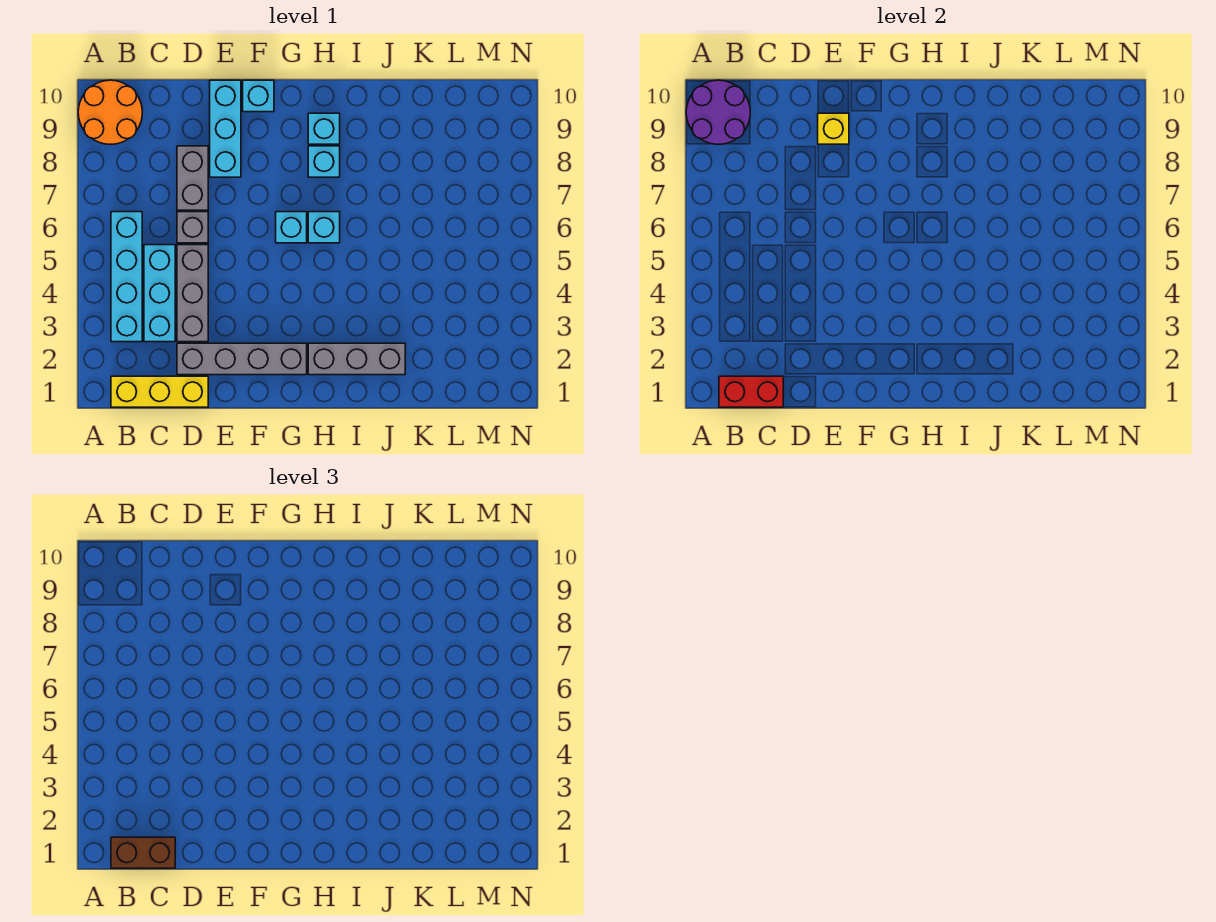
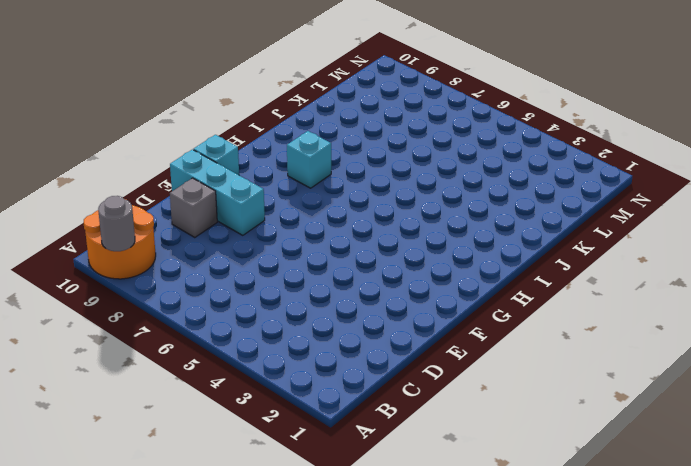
grey 1x1 round brick [98,196,135,251] -> purple 2x2 round brick [686,80,750,144]
grey 1x1 brick [170,178,217,238] -> grey 1x1 brick moved to [177,212,208,243]
none -> yellow 1x3 brick [111,376,208,407]
none -> cyan 1x4 brick [111,212,142,342]
none -> cyan 1x3 brick [144,245,175,342]

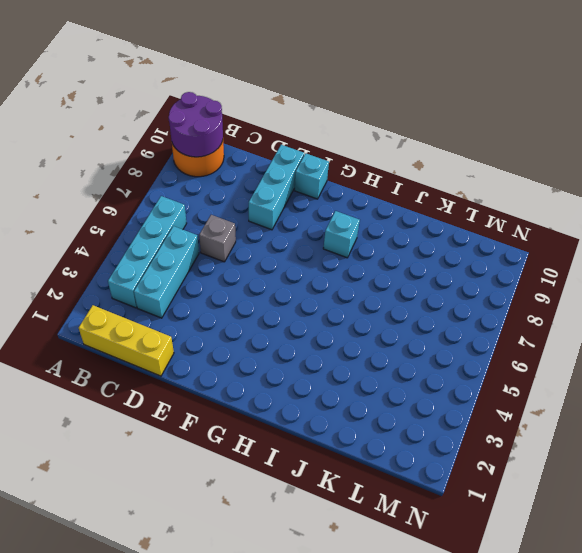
none -> grey 1x4 brick [177,343,307,375]
none -> grey 1x3 brick [177,245,208,342]
none -> grey 1x2 brick [177,146,208,210]

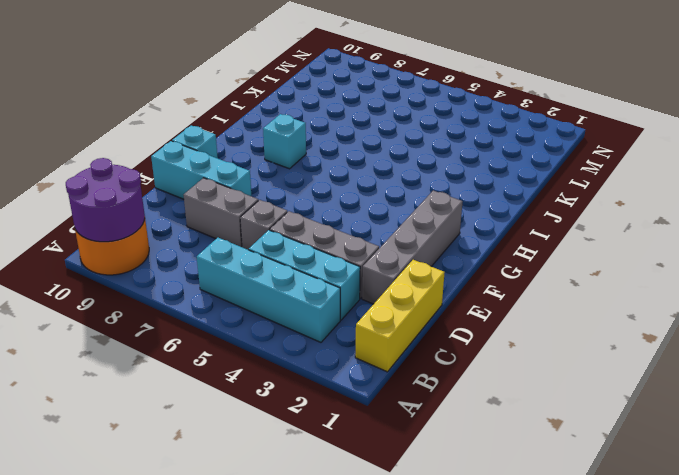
none -> cyan 1x1 brick [276,212,307,243]
none -> grey 1x3 brick [308,343,405,375]
none -> cyan 1x1 brick [308,212,340,243]

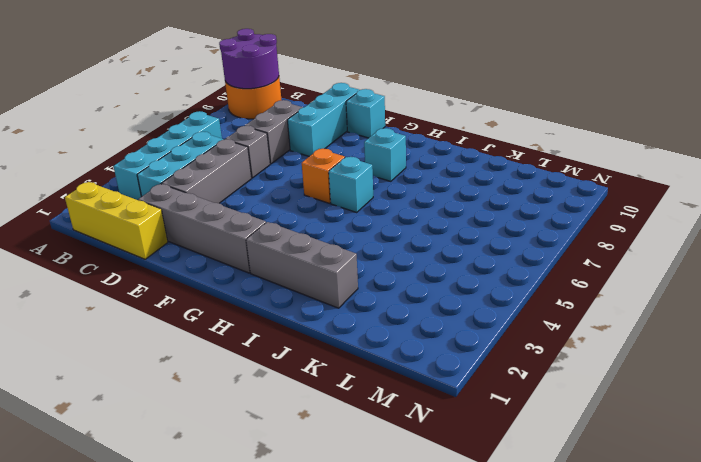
orange 1x1 brick [302,149,345,203] -> cyan 1x1 brick [276,212,307,243]
none -> cyan 1x1 brick [308,113,340,144]
none -> red 1x2 brick [719,376,783,407]
none -> yellow 1x1 brick [818,113,849,144]

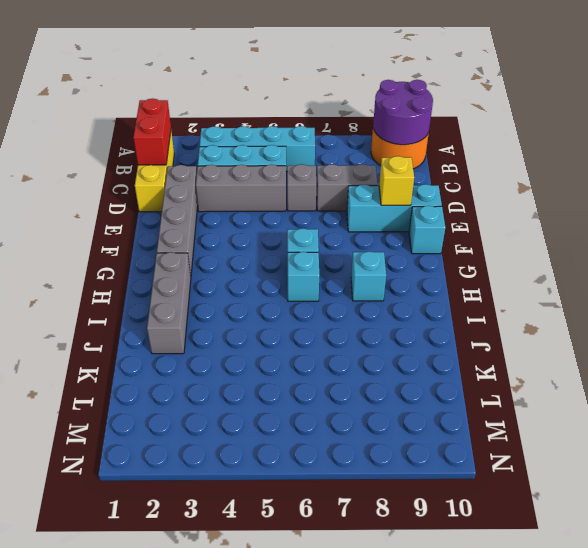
none -> cyan 1x1 brick [308,113,340,144]
none -> brown 1x2 brick [111,837,175,868]

